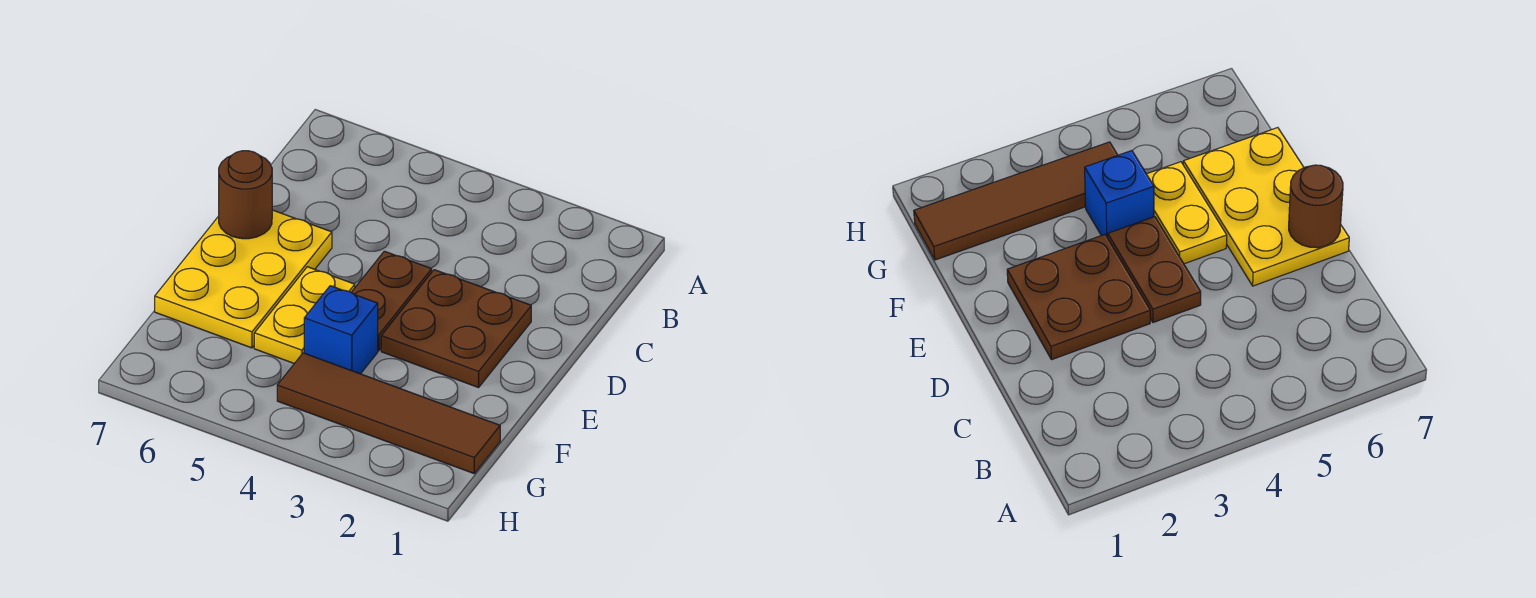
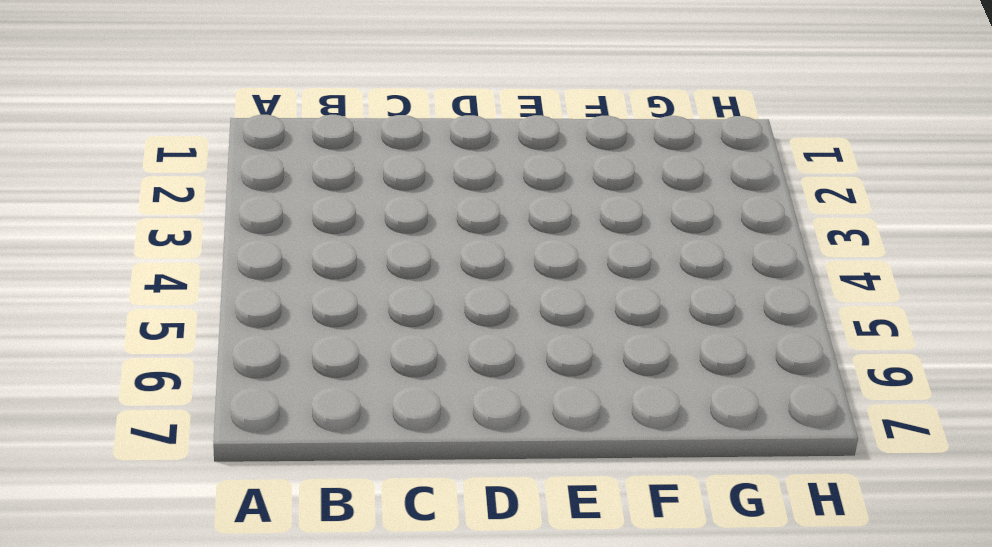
none -> brown 2x2 plate [381,270,531,388]
none -> brown 1x2 plate [351,251,432,351]

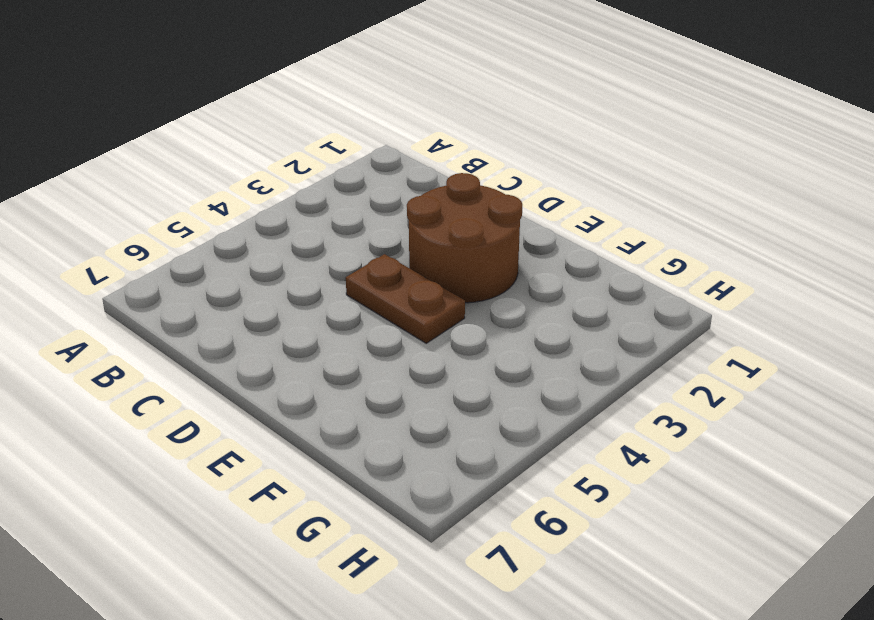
brown 2x2 round brick [407,173,522,303] -> brown 2x2 plate [381,270,531,388]
none -> yellow 2x3 plate [155,210,332,348]
none -> yellow 1x2 plate [254,267,355,364]

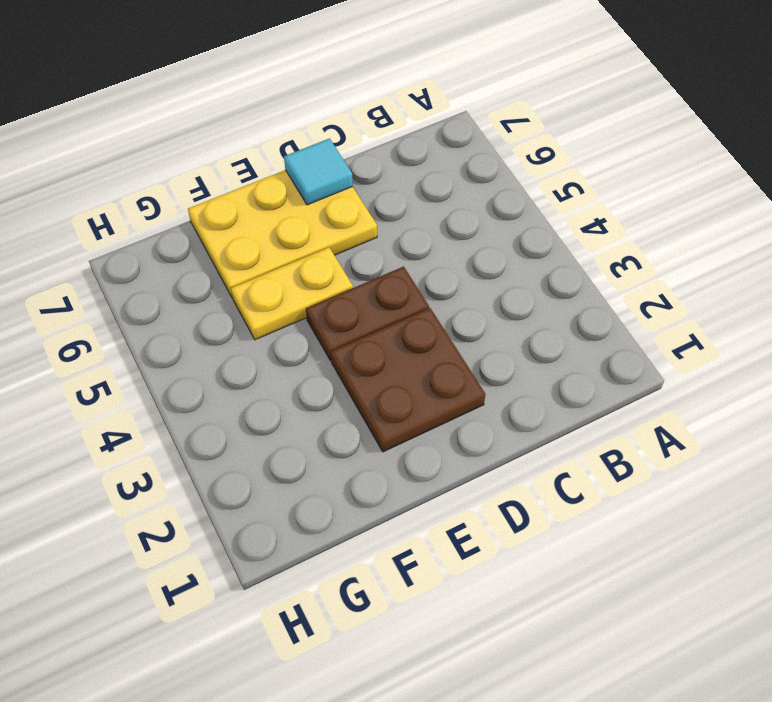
cyan 1x1 tile [284,139,353,205] -> brown 1x1 round brick [219,151,272,239]
none -> blue 1x1 brick [304,286,378,374]
none -> brown 1x4 tile [277,353,500,473]

